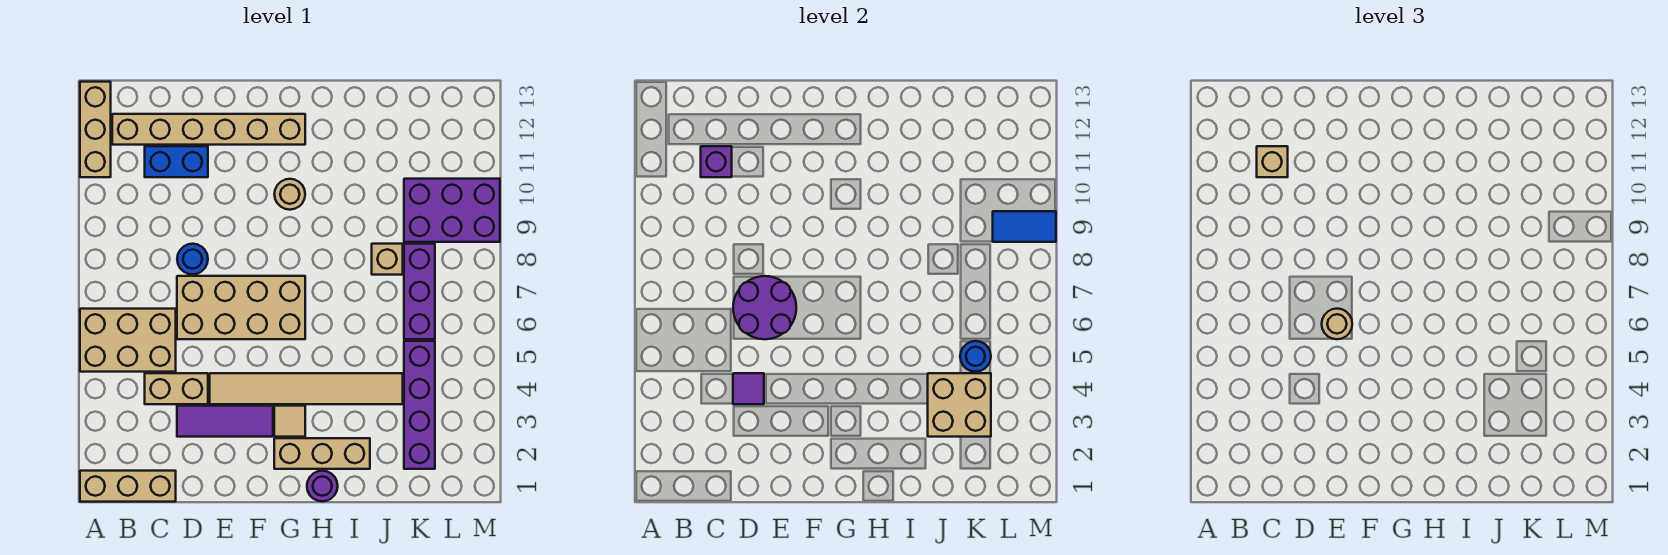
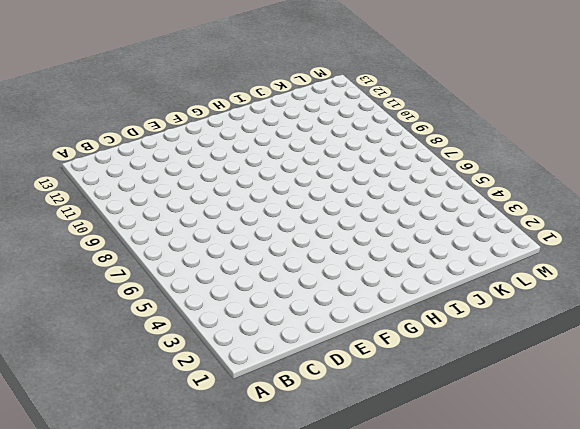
none -> tan 1x3 brick [80,471,176,502]
none -> tan 2x3 brick [80,309,176,372]
none -> tan 1x3 brick [80,82,111,177]

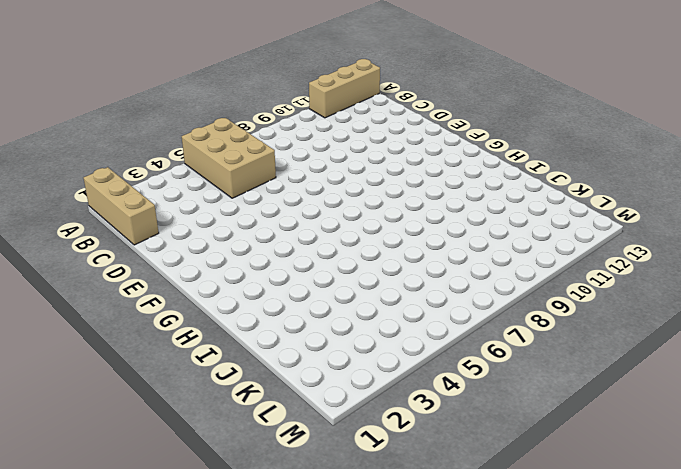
none -> tan 1x6 brick [112,114,305,145]
none -> tan 1x2 brick [145,373,208,404]
none -> blue 1x2 brick [145,146,208,177]

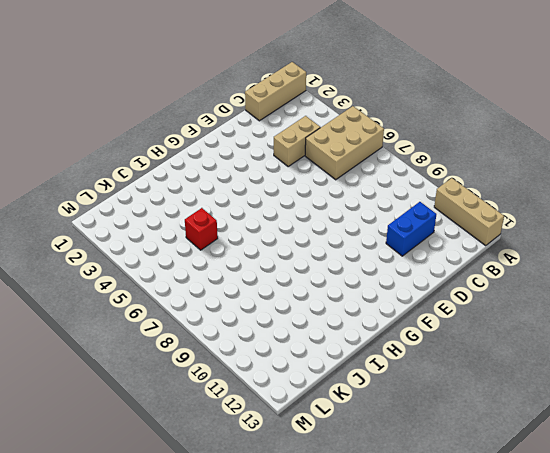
red 1x1 brick [185,208,218,250] -> none
none -> tan 1x6 brick [112,114,305,145]
none -> purple 1x3 tile [177,406,273,437]
none -> tan 2x4 brick [177,276,305,339]

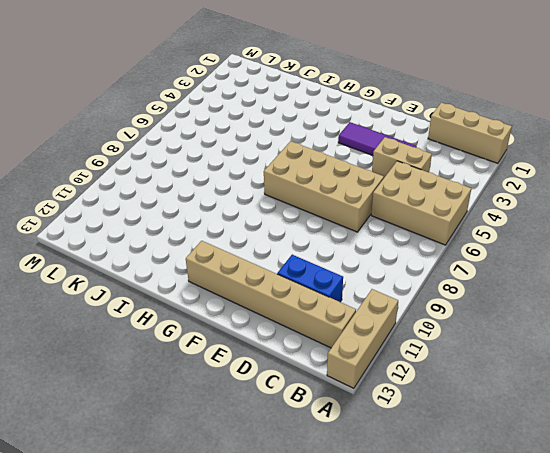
none -> blue 1x1 round brick [177,244,208,274]
none -> tan 1x6 tile [210,373,403,404]
none -> tan 1x3 brick [274,438,370,469]

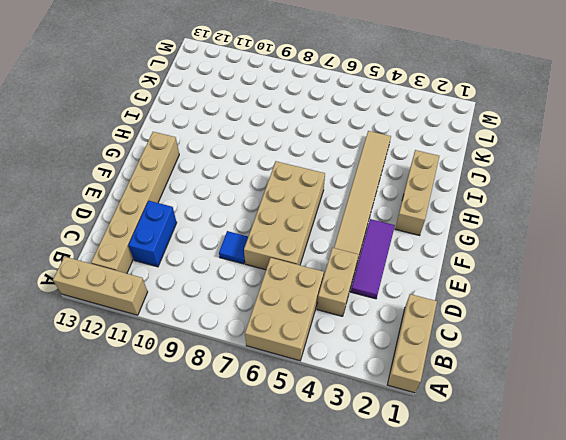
blue 1x1 tile [219,231,248,264] -> blue 1x1 round brick [177,244,208,274]
none -> tan 1x1 tile [274,406,305,437]
none -> tan 1x1 round brick [274,179,305,210]
none -> purple 1x1 round brick [307,471,338,501]

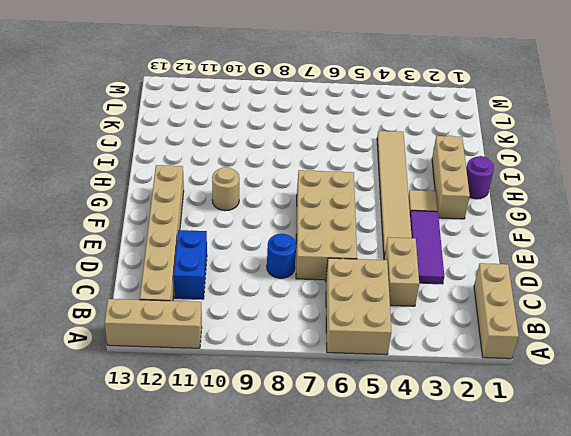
none -> tan 1x1 brick [372,244,403,275]
none -> purple 1x4 brick [404,341,435,469]
none -> purple 1x3 brick [404,244,435,339]

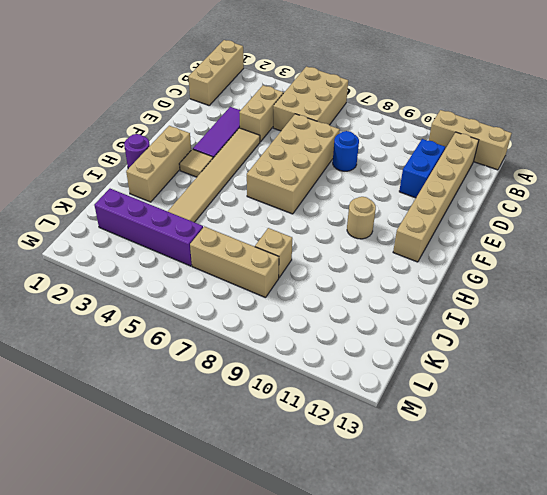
tan 1x3 brick [190,226,279,298] -> purple 1x3 brick [404,244,435,339]
none -> purple 2x3 brick [404,179,500,242]
none -> purple 1x1 brick [701,146,732,177]
none -> purple 1x1 tile [733,373,764,404]

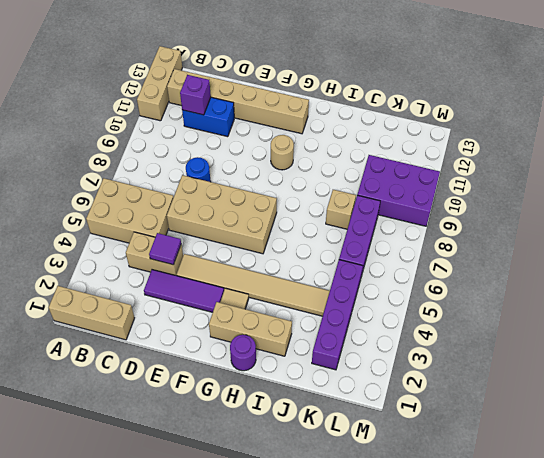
none -> purple 2x2 round brick [733,276,796,339]
none -> tan 2x2 brick [928,373,991,437]
none -> blue 1x1 round brick [960,341,991,372]

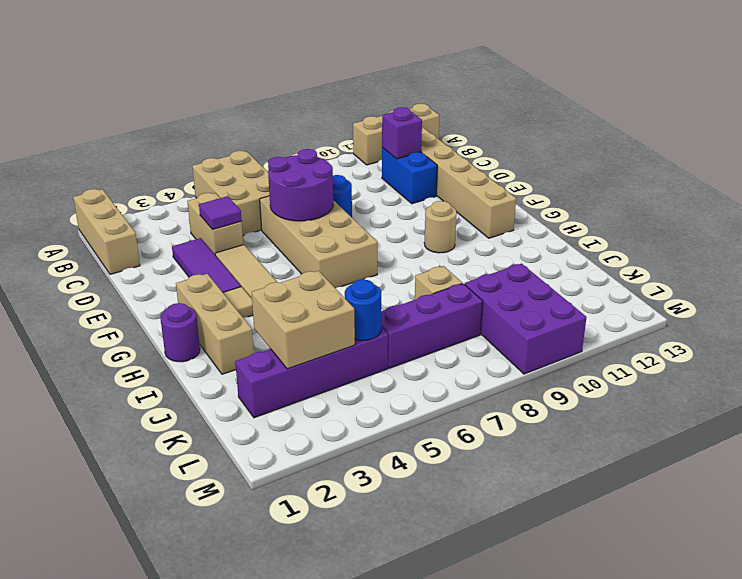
none -> blue 1x2 tile [993,211,1056,242]
none -> tan 1x1 brick [1257,146,1288,177]
none -> tan 1x1 round brick [1322,309,1352,339]

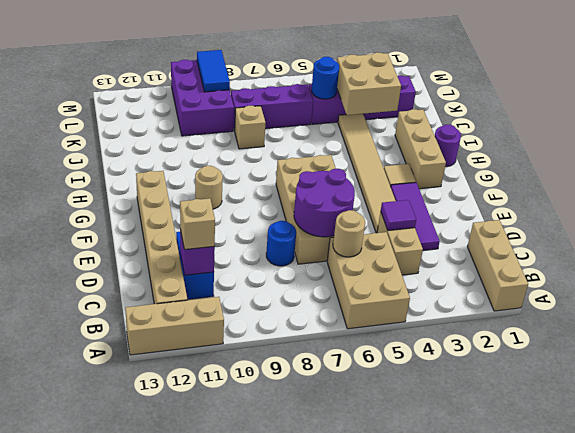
tan 1x1 round brick [333,210,365,257] -> tan 1x1 round brick moved to [1322,309,1352,339]

